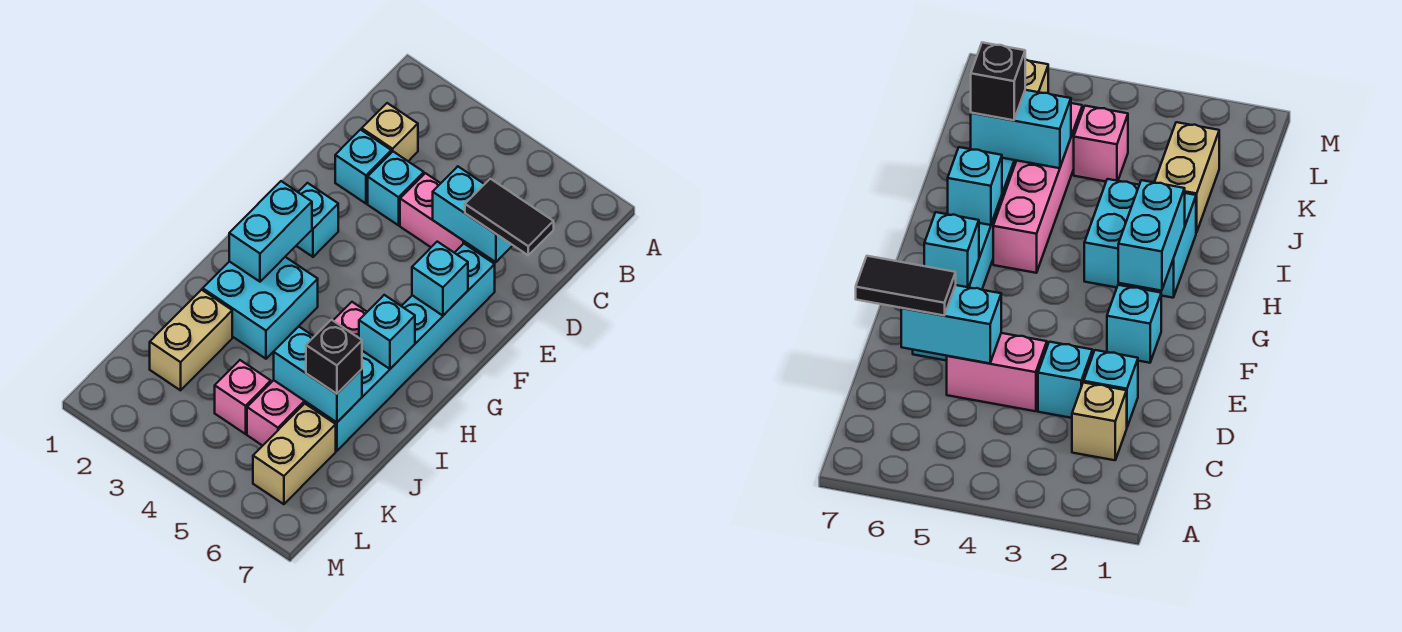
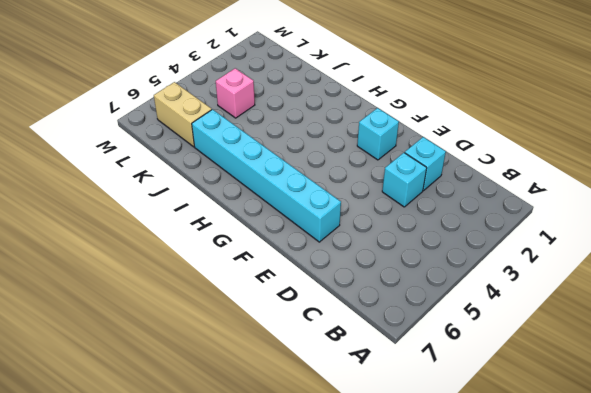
none -> tan 1x1 brick [362,103,418,161]
none -> pink 1x2 brick [400,173,480,253]
none -> cyan 2x2 brick [203,257,318,359]

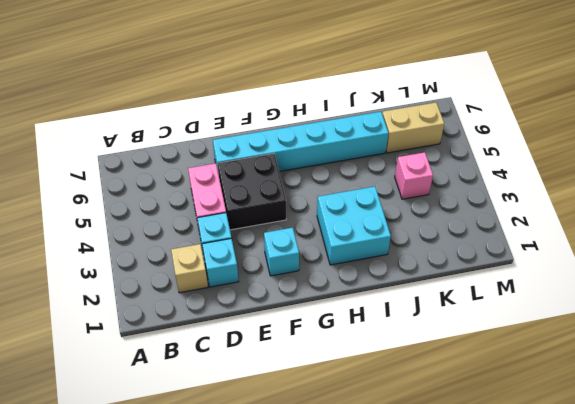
black 2x2 brick [218,154,286,230] -> none
none -> pink 1x4 brick [247,302,367,446]
none -> tan 1x2 brick [150,290,232,390]
none -> cyan 1x2 brick [433,166,513,262]

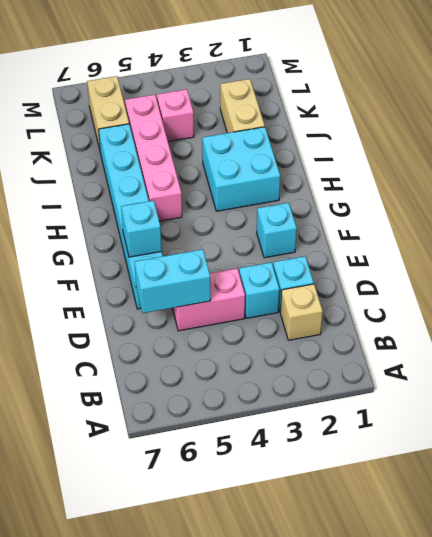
none -> cyan 1x2 brick [229,181,312,282]
none -> cyan 1x1 brick [359,295,415,369]
none -> cyan 1x2 brick [274,327,362,422]

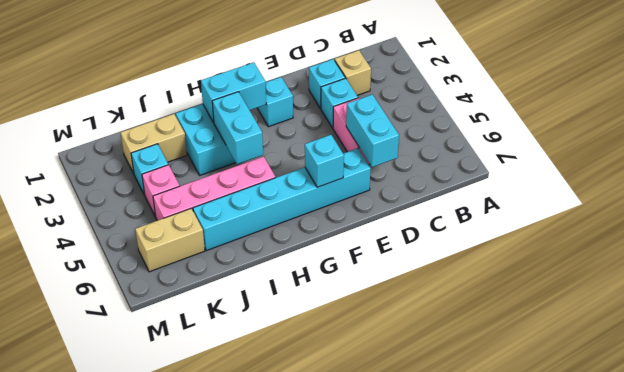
cyan 1x2 brick [212,92,263,164] -> cyan 1x2 brick moved to [274,327,362,422]
cyan 1x1 brick [131,144,168,195] -> cyan 1x1 brick moved to [359,295,415,369]
none -> black 1x2 tile [465,179,554,255]
none -> black 1x1 brick [306,320,362,394]

